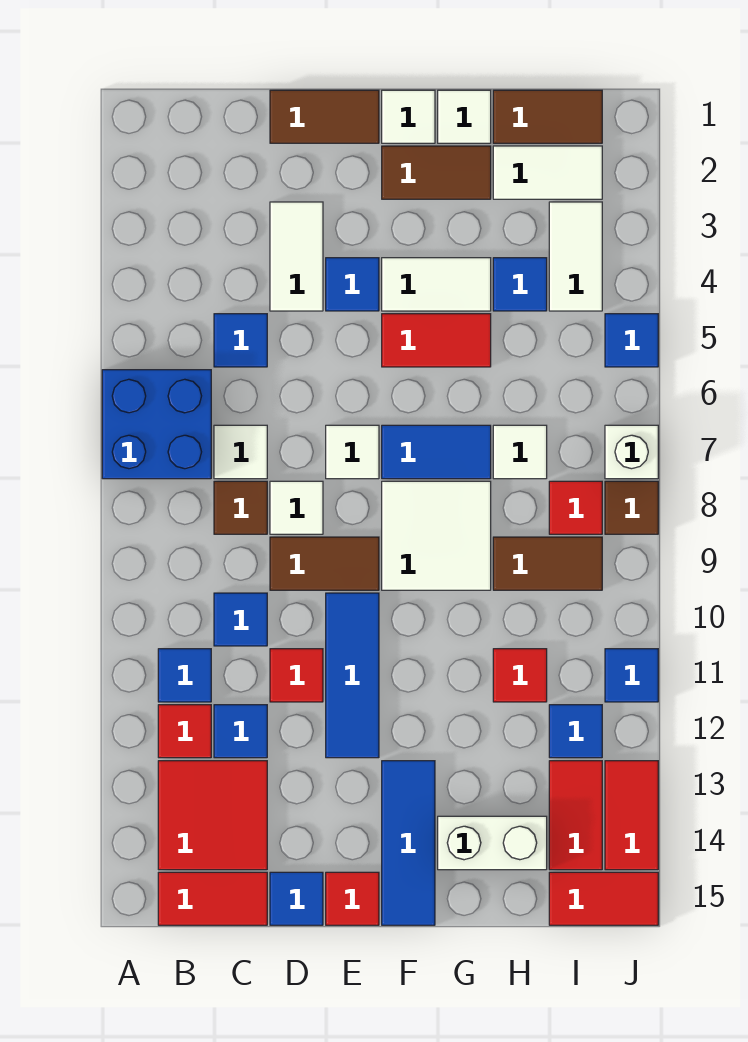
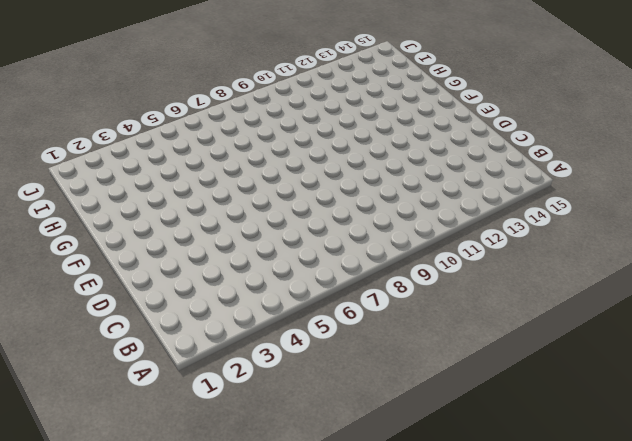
none -> blue 2x2 brick [102,370,211,479]
none -> blue 1x1 tile [158,649,211,702]
none -> red 1x1 tile [158,705,211,758]
none -> red 2x2 tile [158,761,267,870]

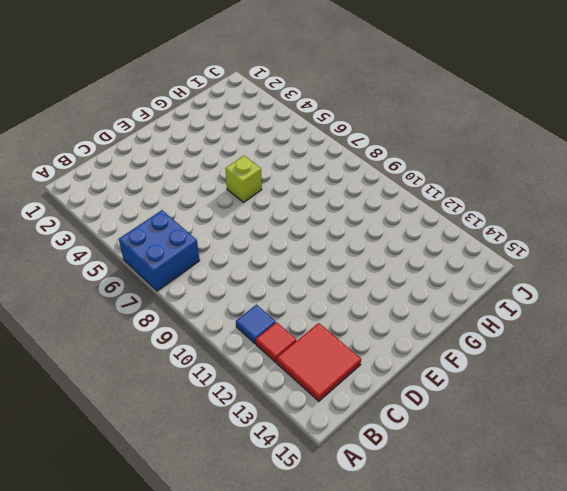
lime 1x1 brick [225,156,262,202] -> none
none -> red 1x2 tile [158,872,267,925]
none -> blue 1x1 tile [214,314,267,367]
none -> white 1x1 tile [214,425,267,479]
none -> brown 1x1 tile [214,481,267,534]

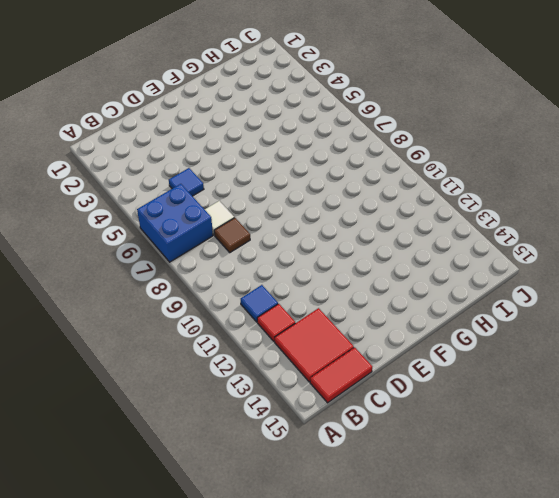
none -> blue 1x1 tile [214,593,267,646]
none -> blue 1x1 tile [214,705,267,758]
none -> brown 1x2 tile [270,90,379,143]
none -> white 1x2 tile [270,202,323,311]

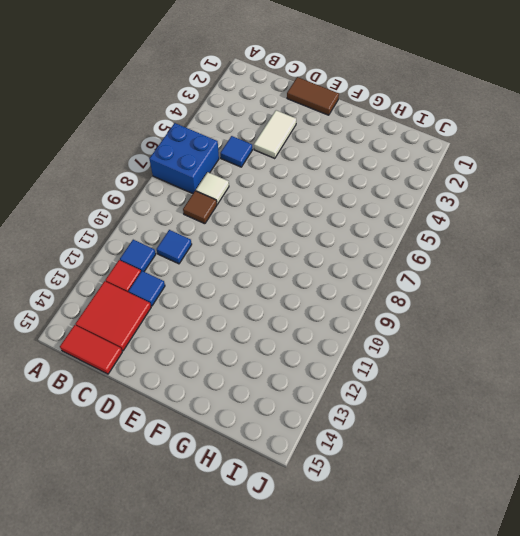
none -> white 1x1 tile [270,481,323,534]
none -> brown 1x2 tile [270,537,379,590]
none -> red 1x1 tile [270,649,323,702]
none -> blue 1x1 tile [270,872,323,925]

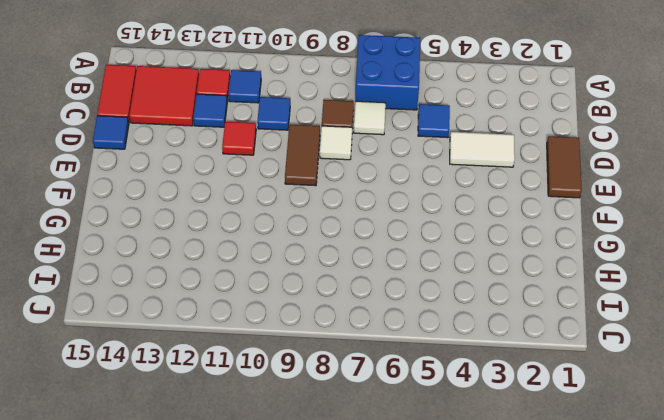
none -> blue 1x1 tile [326,258,379,311]
none -> white 1x1 tile [326,425,379,479]
none -> blue 1x3 tile [326,593,379,758]
none -> red 1x1 tile [326,872,379,925]

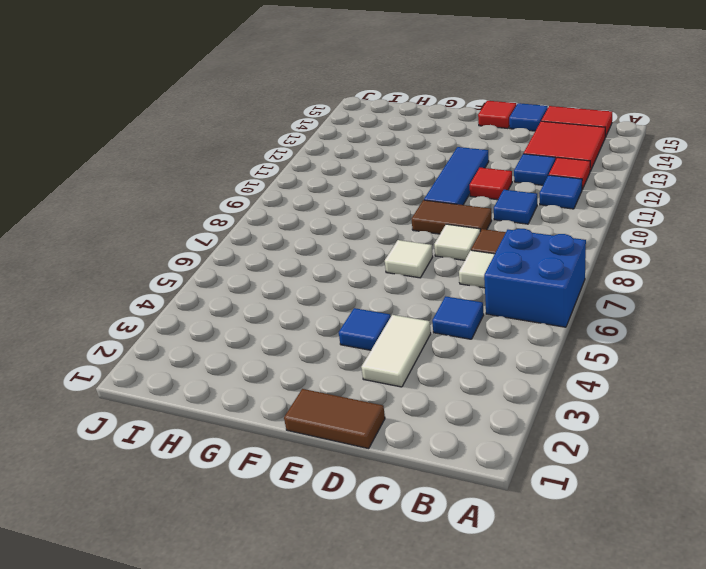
none -> white 1x1 tile [382,90,435,143]
none -> brown 1x2 tile [382,146,491,199]
none -> white 1x2 tile [382,258,491,311]
none -> red 1x2 tile [382,314,491,367]

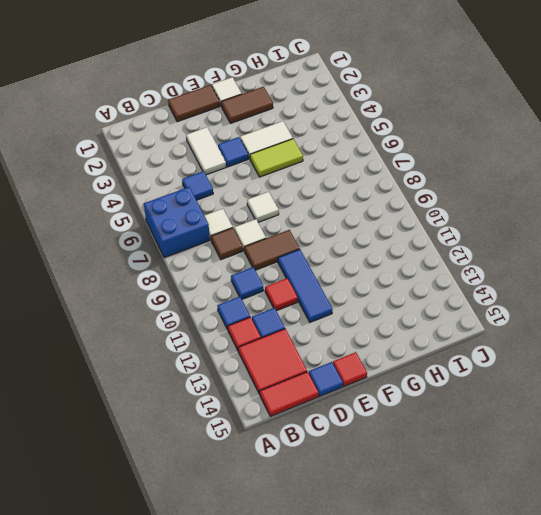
lime 1x2 tile [250,139,303,177] -> red 1x2 tile [382,314,491,367]
none -> blue 1x2 tile [382,425,491,479]
none -> white 2x2 tile [382,481,491,590]
none -> blue 1x3 tile [382,761,435,925]
none -> white 1x1 tile [438,90,491,143]

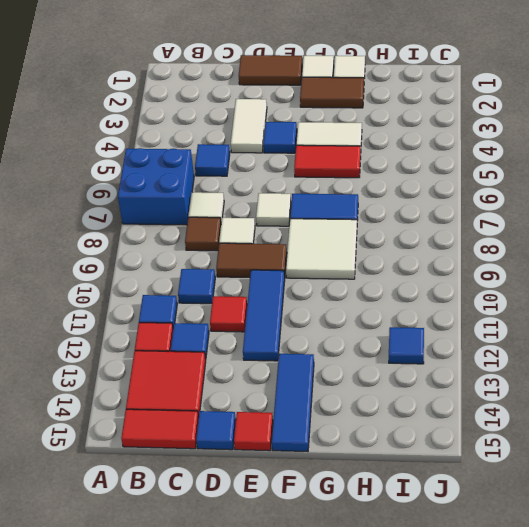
none -> white 1x2 brick [438,816,547,870]
none -> brown 1x2 tile [493,90,602,143]
none -> white 1x2 tile [493,146,602,199]
none -> blue 1x1 tile [493,258,547,311]

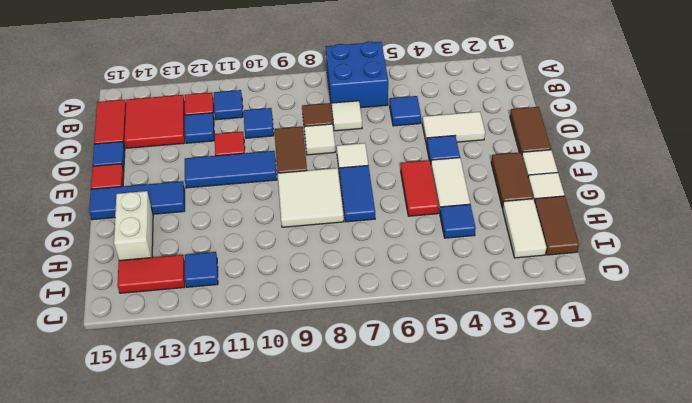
none -> white 1x1 tile [493,425,547,479]
none -> brown 1x2 tile [493,537,602,590]
none -> red 1x1 tile [493,649,547,702]
none -> white 1x2 tile [549,202,602,311]

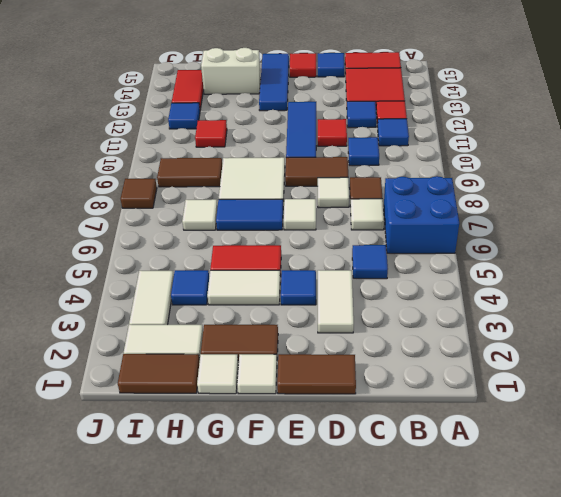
none -> red 1x1 tile [549,481,602,534]
none -> red 1x2 tile [549,872,658,925]
none -> blue 1x1 tile [605,314,658,367]
none -> white 1x1 brick [605,425,658,479]

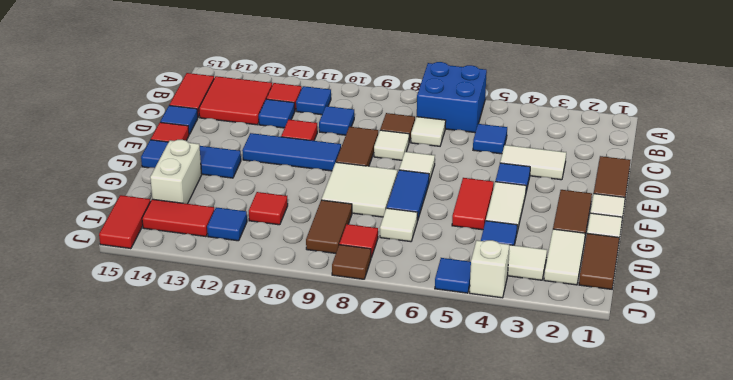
white 1x1 brick [470,240,509,298] -> white 1x1 brick moved to [605,425,658,479]
none -> blue 1x1 tile [605,649,658,702]
none -> red 1x2 tile [605,761,658,870]

